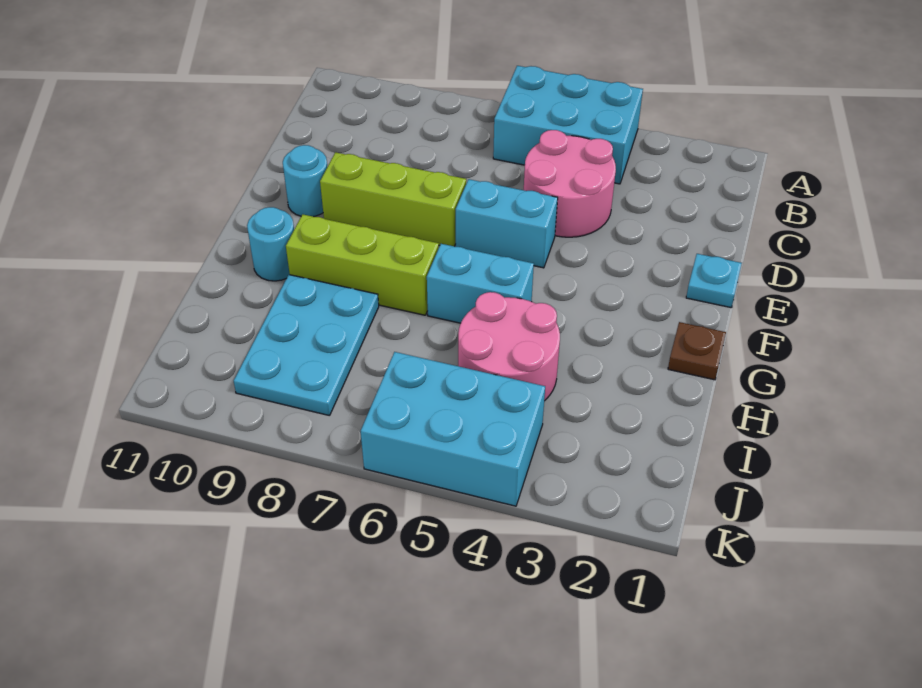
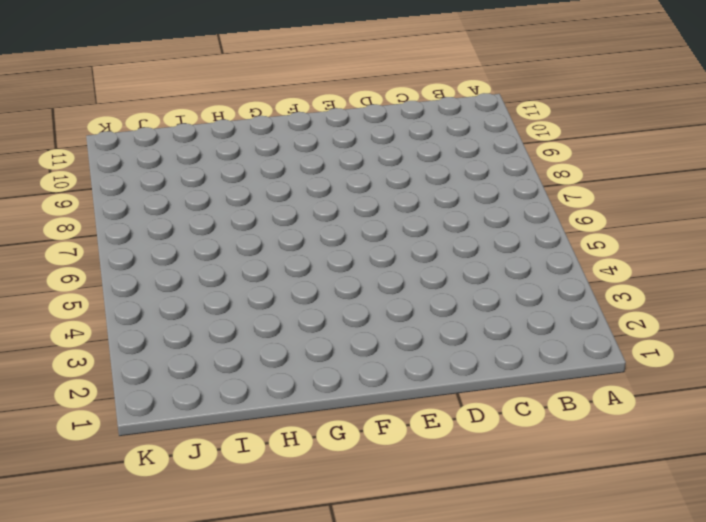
none -> cyan 2x3 brick [493,66,643,184]
none -> pink 2x2 round brick [524,130,616,237]
none -> cyan 1x1 plate [686,254,742,308]

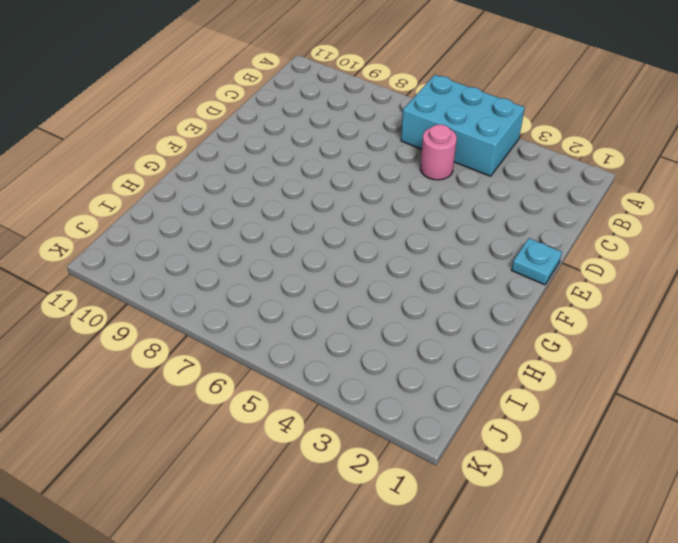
pink 1x1 round brick [420,124,457,180] -> pink 2x2 round brick [524,130,616,237]
none -> cyan 1x2 brick [456,179,558,268]
none -> lime 1x3 brick [320,152,466,246]
none -> cyan 1x1 round brick [283,145,327,217]

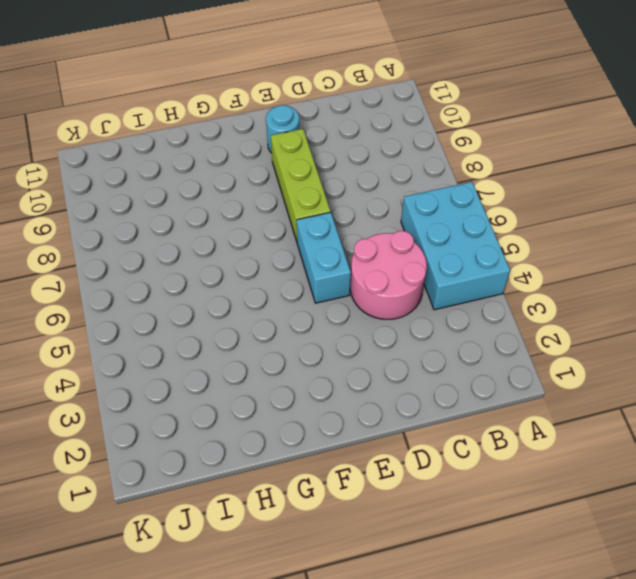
none -> cyan 1x1 plate [686,254,742,308]
none -> brown 1x1 plate [668,322,726,380]
none -> cyan 1x2 brick [427,244,534,323]

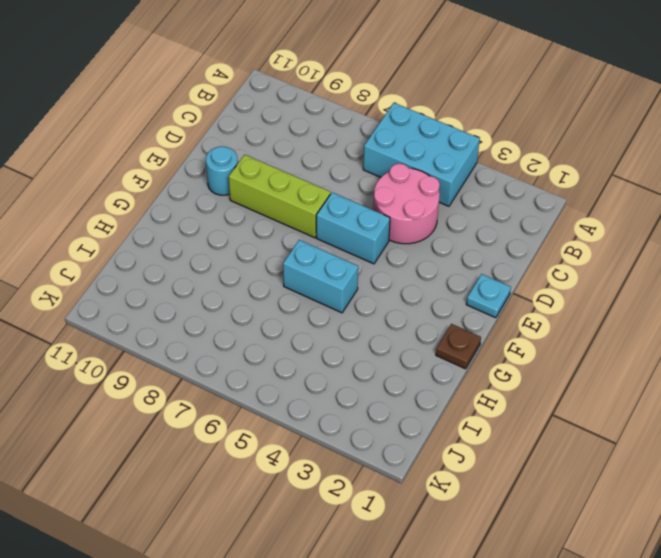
none -> lime 1x3 brick [286,214,439,315]
none -> cyan 1x1 round brick [247,207,294,281]
none -> pink 2x2 round brick [458,292,560,401]

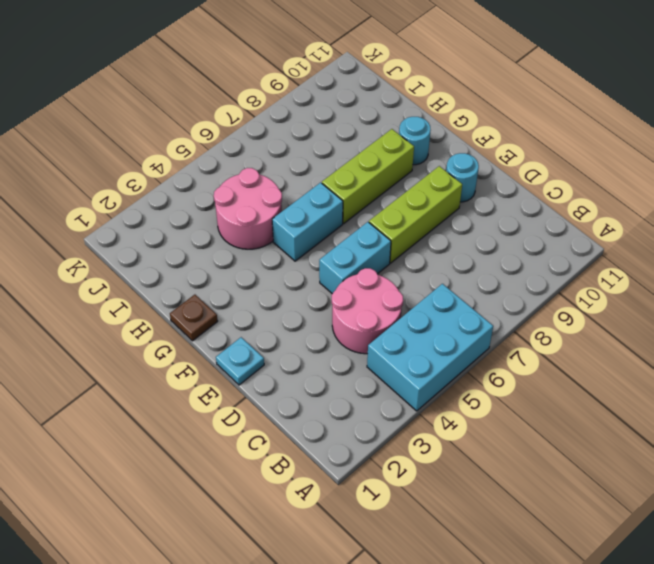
none -> cyan 2x3 plate [234,275,379,416]
none -> cyan 2x3 brick [361,352,545,506]

